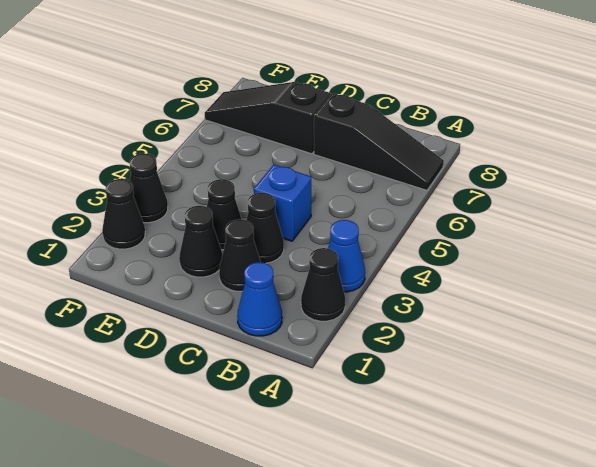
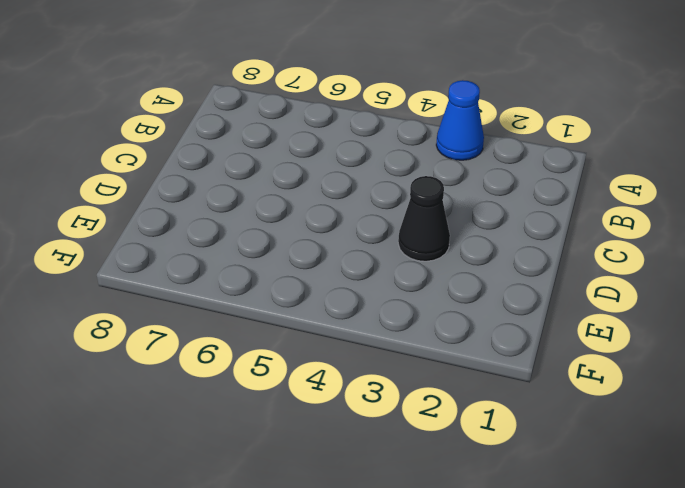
none -> black 1x1 cone [301,248,345,321]
none -> black 1x3 slope [314,94,444,190]
none -> blue 1x1 cone [237,262,282,336]

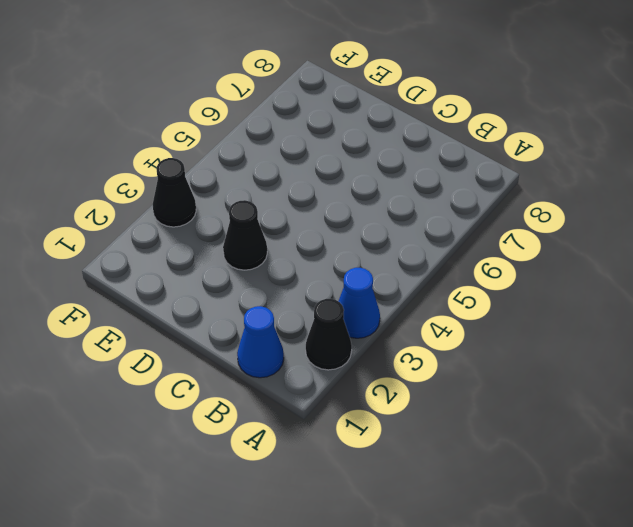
none -> black 1x3 slope [314,94,444,190]
none -> black 1x1 cone [219,219,261,291]
none -> black 1x1 cone [246,193,284,263]

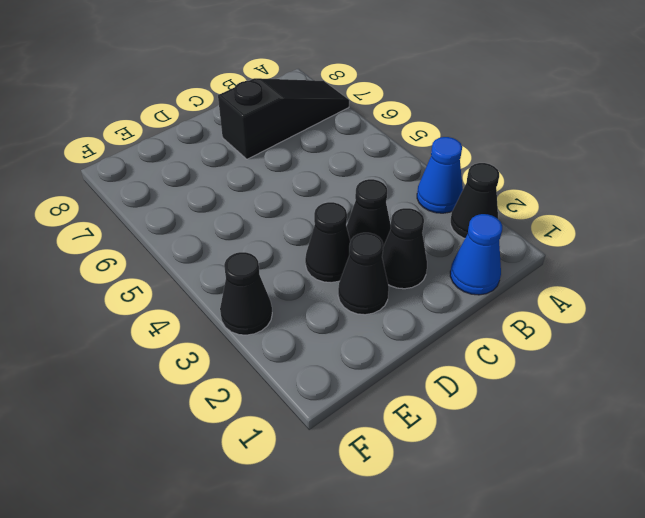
none -> blue 1x1 brick [254,165,311,241]
none -> black 1x3 slope [205,82,330,154]
none -> black 1x1 cone [102,179,145,249]

